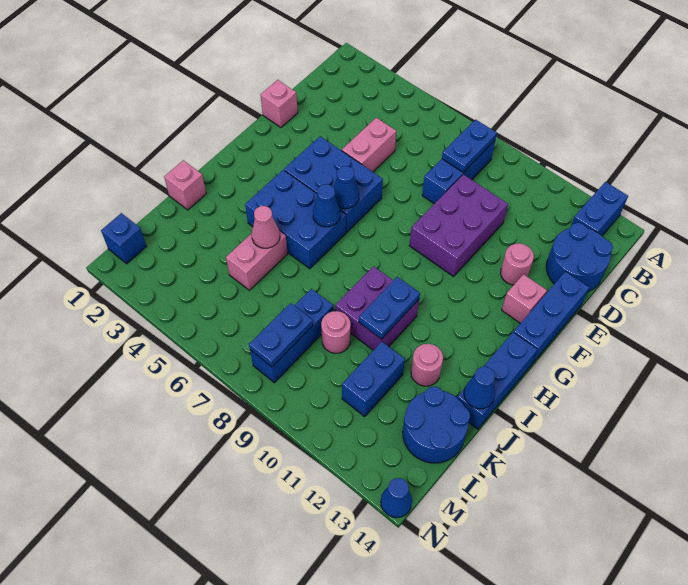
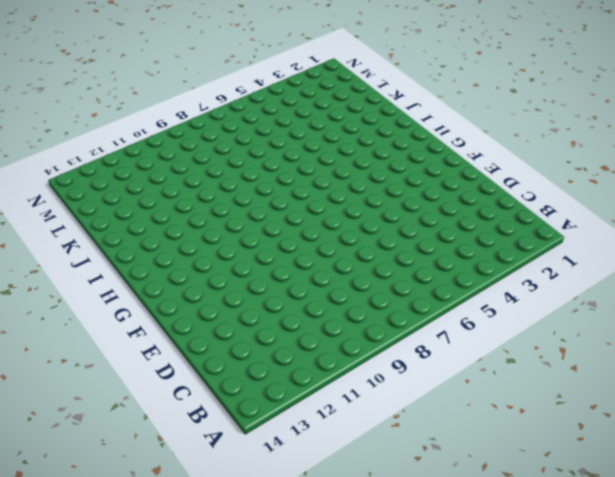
none -> blue 1x2 brick [571,182,628,236]
none -> blue 1x3 brick [422,141,495,204]
none -> blue 2x2 round brick [546,223,613,292]

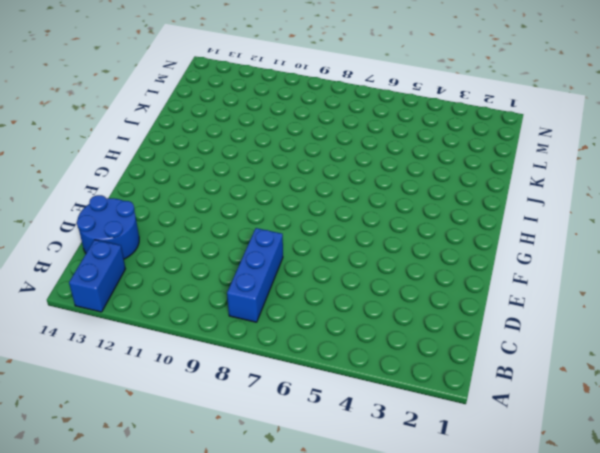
none -> pink 1x2 brick [342,118,396,172]
none -> purple 2x3 brick [409,175,508,276]
none -> pink 1x1 brick [261,80,298,127]

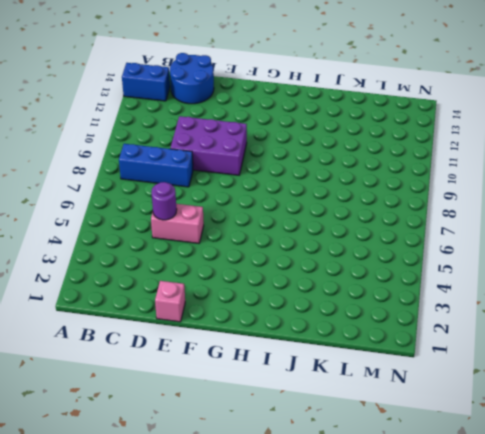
purple 1x1 round brick [151,182,177,220] -> none
none -> pink 1x1 round brick [501,243,534,285]
none -> blue 1x3 brick [514,272,589,364]
none -> blue 2x3 brick [284,136,383,232]

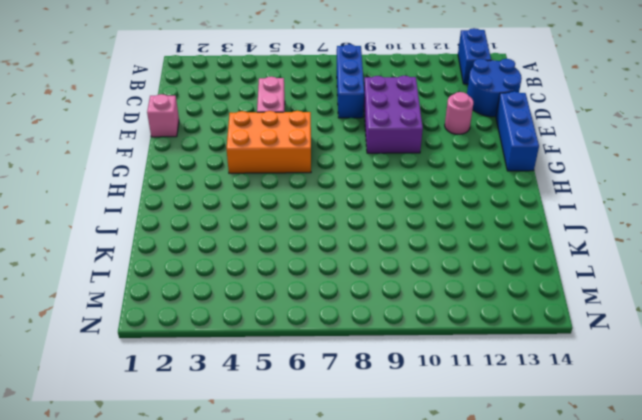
orange 2x3 brick [227,111,311,173] -> blue 2x3 brick [284,136,383,232]
none -> pink 1x1 brick [502,274,547,323]
none -> blue 2x3 brick [245,170,346,269]
none -> blue 1x3 brick [457,332,537,429]

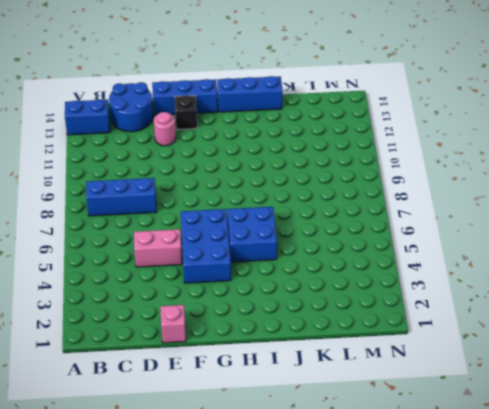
black 1x1 brick [175,95,197,130] -> pink 1x1 brick [502,274,547,323]
blue 2x2 brick [228,207,277,262] -> blue 2x3 brick [245,170,346,269]
none -> purple 2x3 brick [409,175,508,276]
none -> purple 2x2 brick [335,266,419,350]
none -> pink 1x1 brick [164,160,206,210]

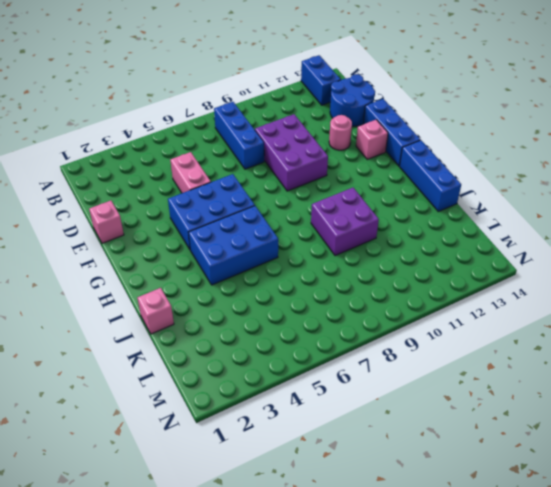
none -> pink 1x2 brick [226,231,288,290]
none -> pink 1x1 round brick [411,344,443,386]
none -> blue 1x3 brick [250,289,333,383]

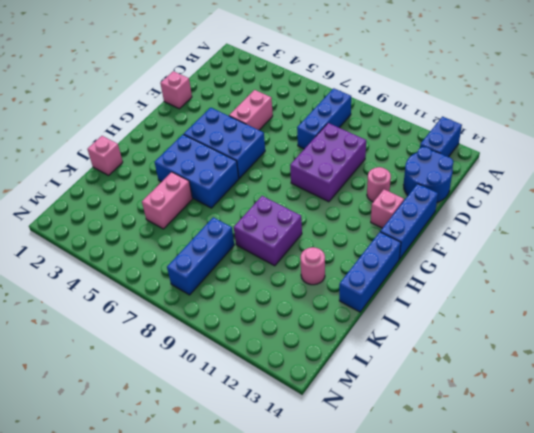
none -> pink 1x1 round brick [321,311,351,353]
none -> blue 1x2 brick [342,342,405,416]
none -> blue 2x2 round brick [403,387,470,463]

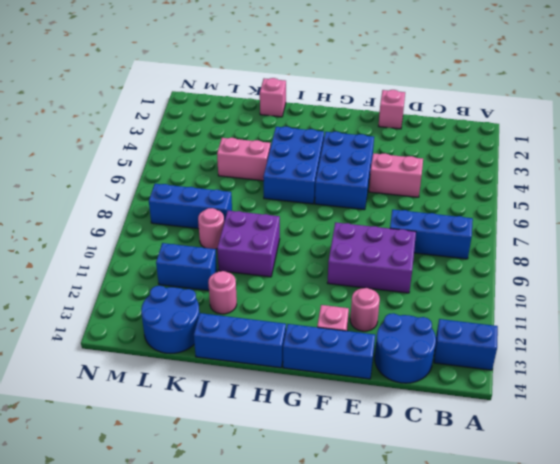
none -> blue 1x1 brick [101,213,146,264]
none -> blue 1x1 cone [381,478,412,518]
none -> blue 1x2 plate [442,120,497,172]

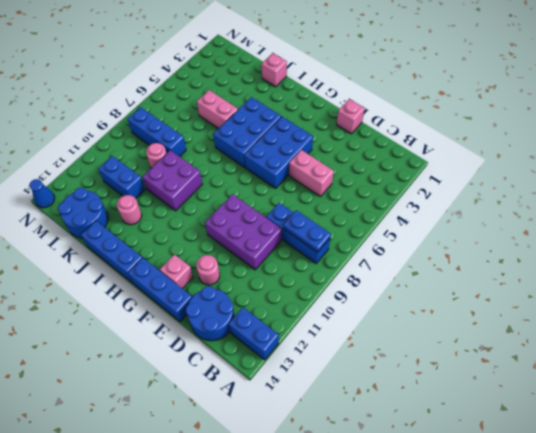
none -> blue 1x1 brick [101,213,146,264]
none -> blue 1x1 cone [334,166,359,209]
none -> blue 1x1 cone [313,184,340,227]

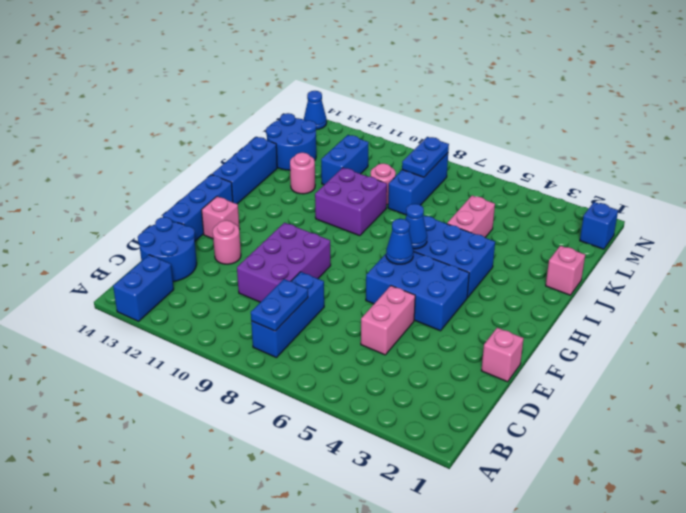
none -> blue 1x2 plate [359,277,420,339]
none -> pink 1x1 cone [252,206,280,248]
none -> blue 1x1 cone [464,367,495,409]

